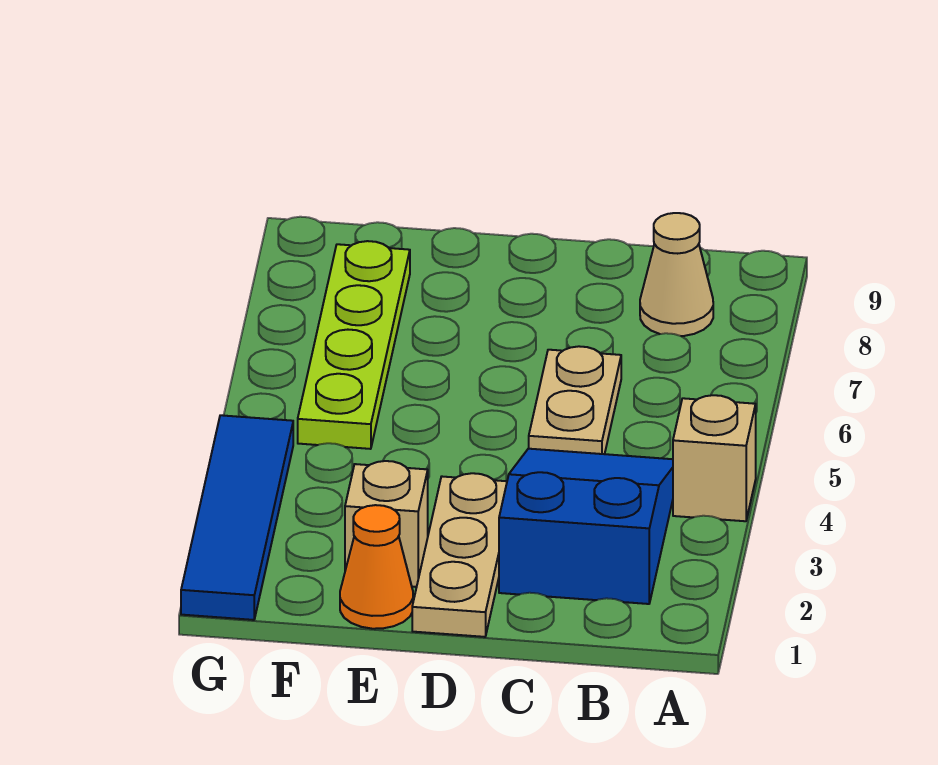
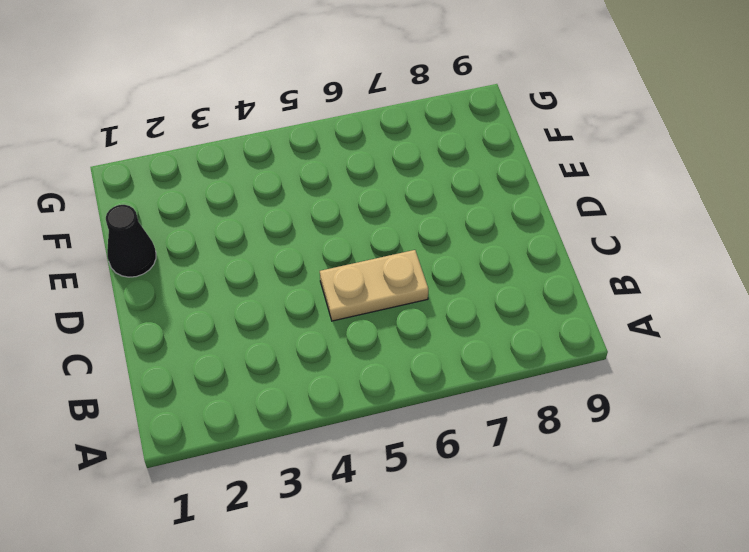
black 1x1 cone [106,205,156,277] -> orange 1x1 cone [340,505,413,629]
none -> tan 1x1 brick [673,395,756,521]
none -> blue 2x3 slope [499,449,673,604]

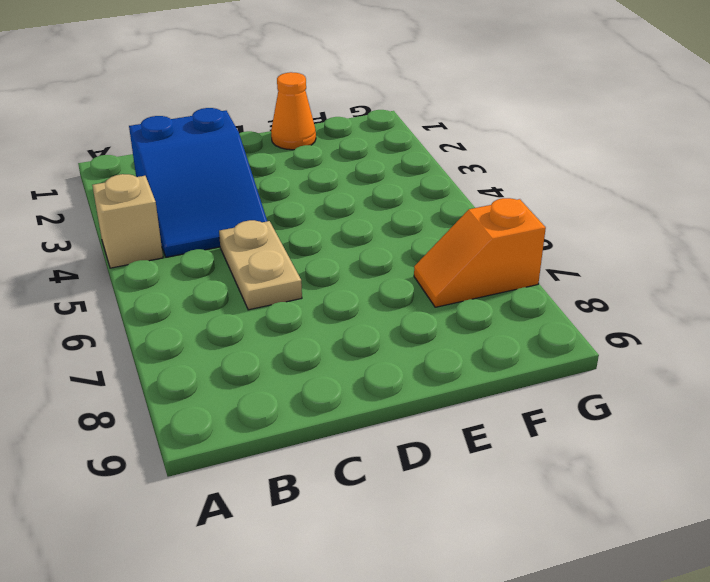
orange 1x2 slope [414,198,546,307] -> lime 1x4 plate [298,241,410,449]
none -> tan 1x1 cone [640,213,713,336]
none -> tan 1x3 plate [412,473,507,637]

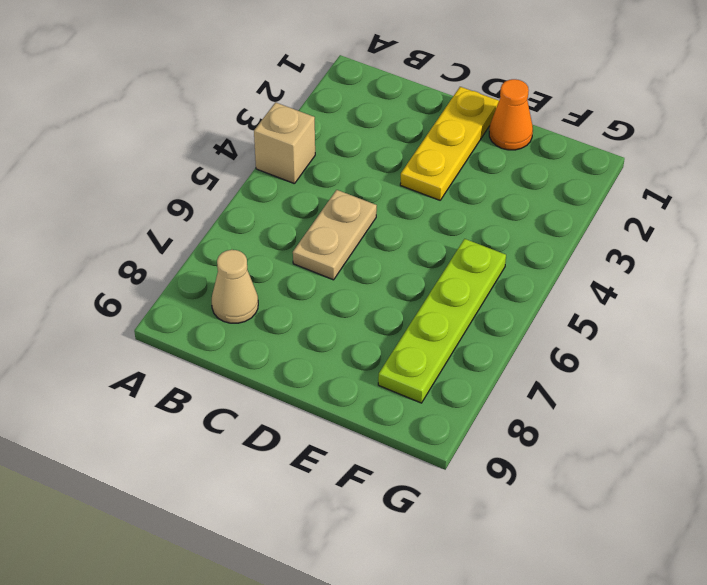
yellow 1x3 plate [400,87,499,200] -> tan 1x3 plate [412,473,507,637]
none -> blue 2x3 slope [499,449,673,604]
none -> tan 1x1 brick [345,461,428,587]

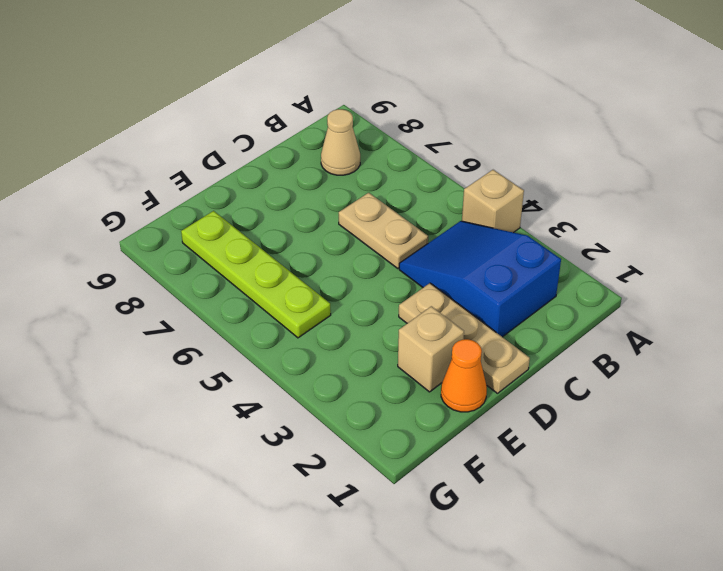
none -> blue 1x4 tile [181,415,293,620]

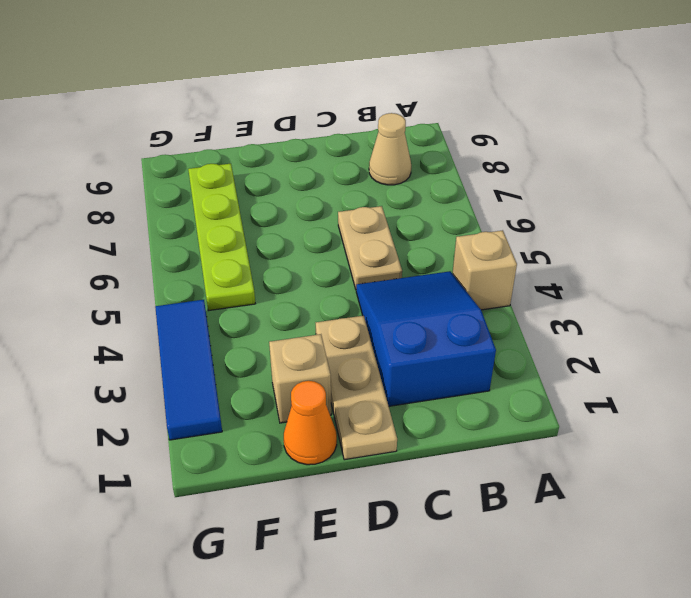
blue 1x3 tile [155,300,222,440] -> blue 1x4 tile [181,415,293,620]

